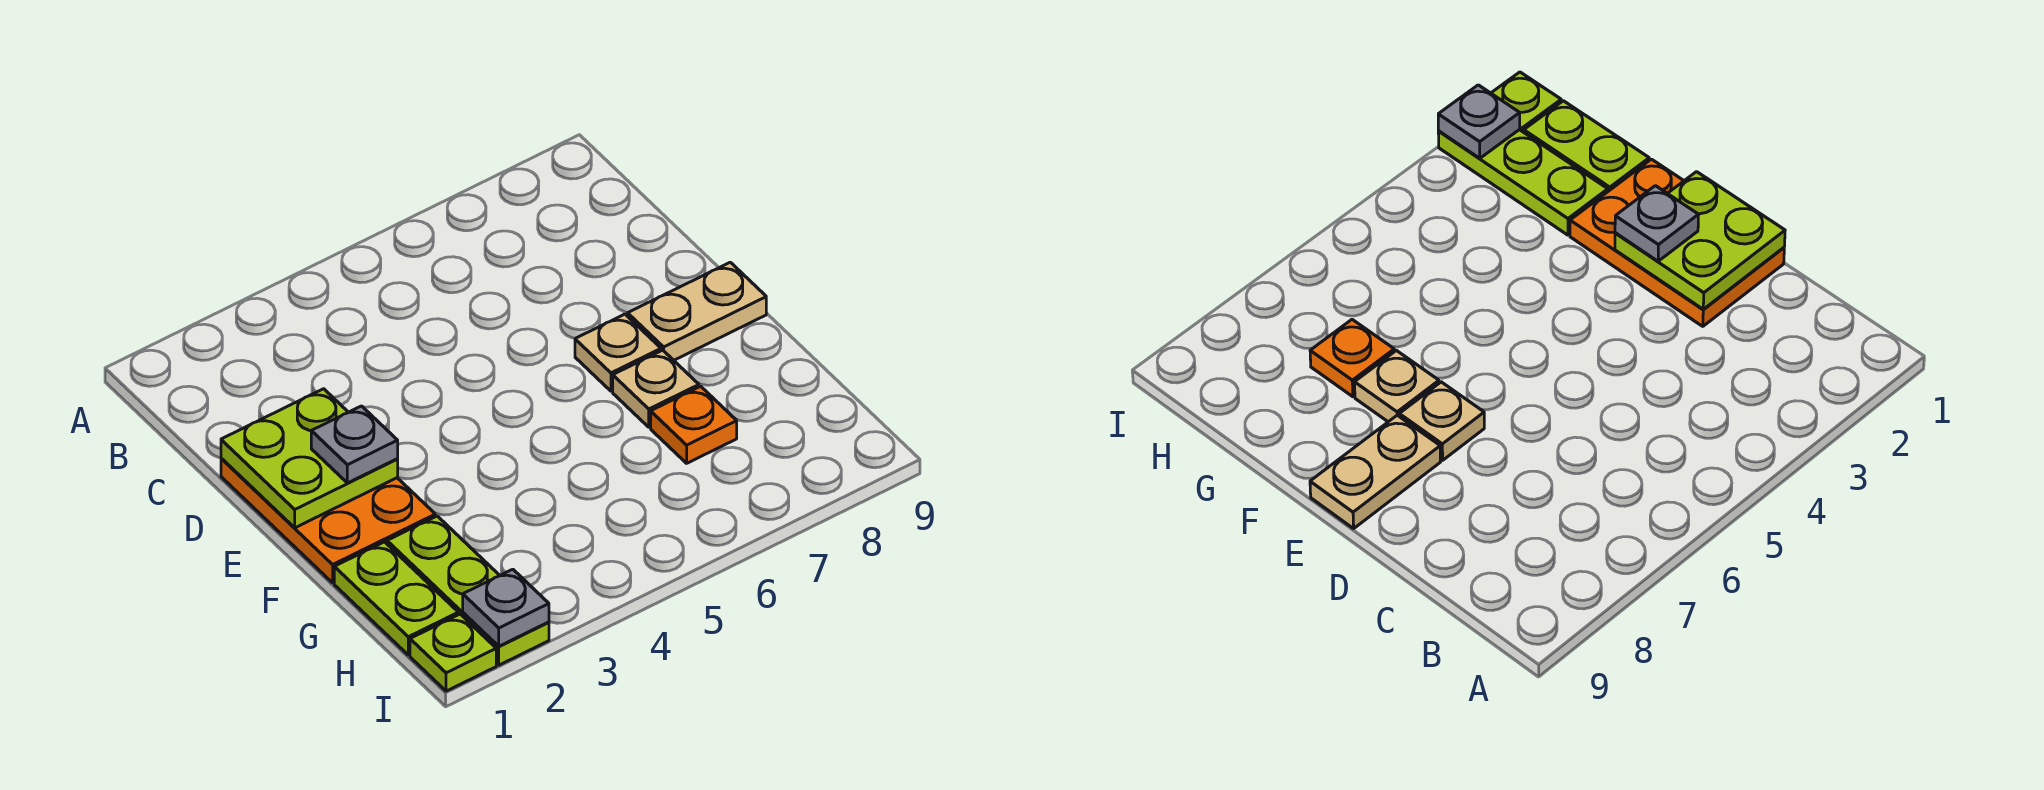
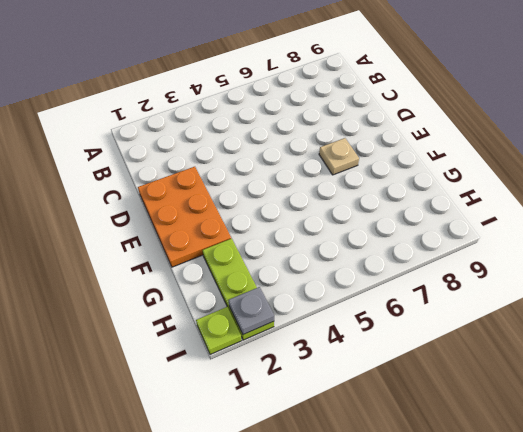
none -> tan 1x2 plate [628,262,766,360]
none -> tan 1x1 plate [613,350,699,427]

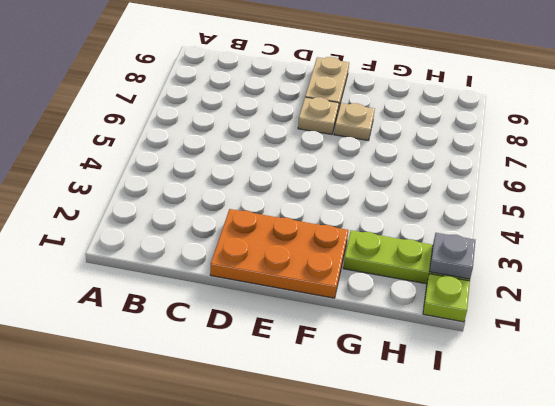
none -> lime 1x2 plate [334,542,458,655]
none -> orange 1x1 plate [651,386,737,463]

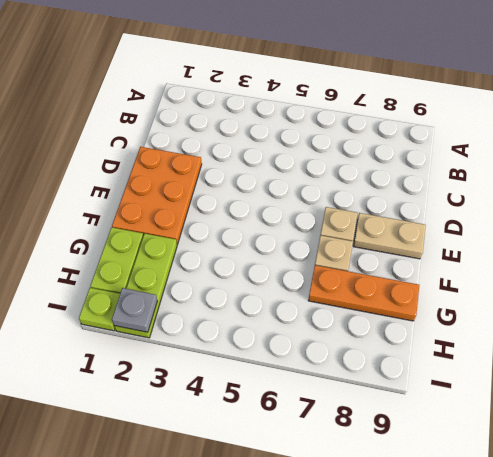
orange 1x3 plate [308,265,419,321] -> orange 1x1 plate [651,386,737,463]
none -> lime 2x2 plate [221,389,398,528]
none -> grey 1x1 plate [311,406,398,483]

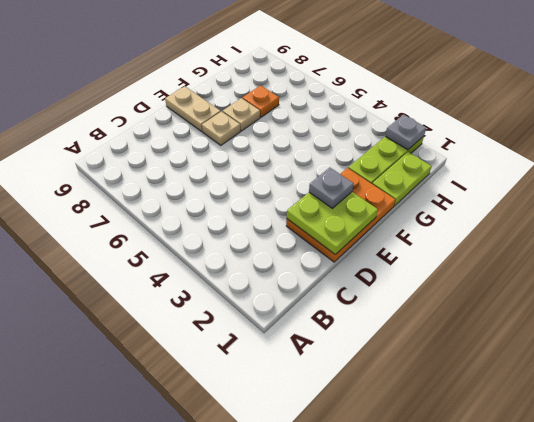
none -> lime 1x1 plate [410,614,496,691]

